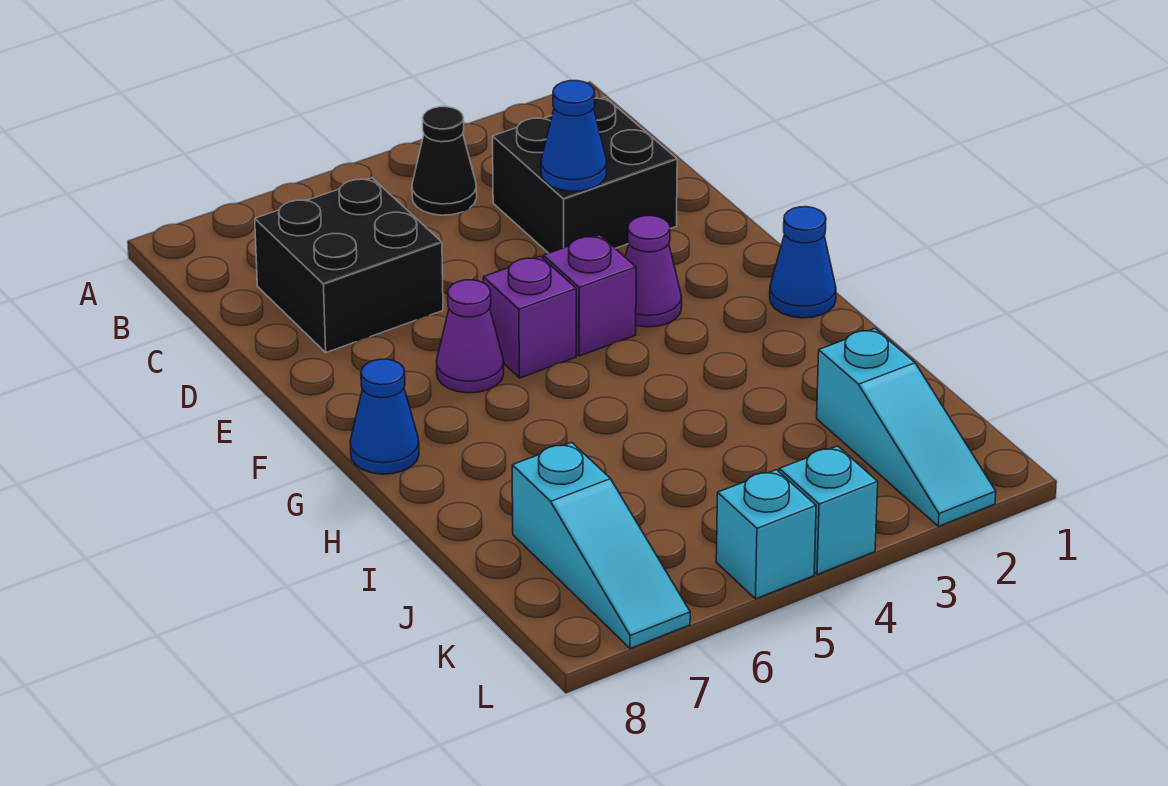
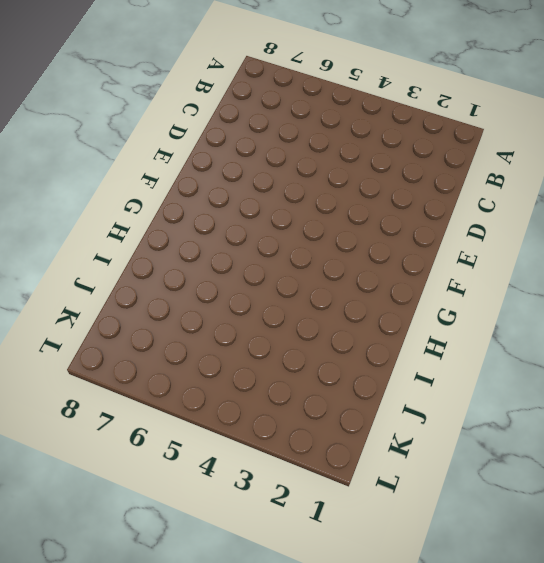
none -> black 1x1 cone [412,107,477,215]
none -> black 2x2 brick [493,97,677,253]
none -> black 2x2 brick [255,178,443,352]

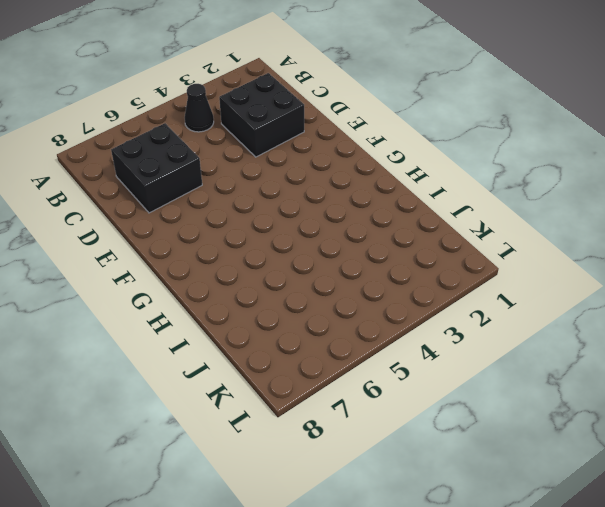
none -> purple 1x1 cone [625,216,682,327]
none -> purple 1x1 brick [543,235,636,356]
none -> purple 1x1 brick [483,256,576,378]

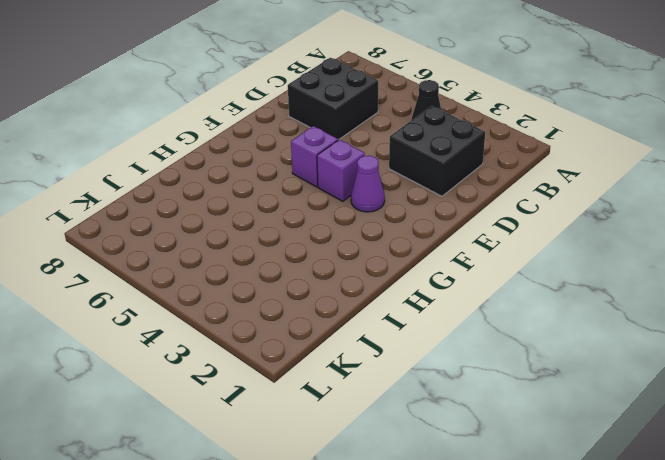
none -> purple 1x1 cone [437,280,504,393]
none -> blue 1x1 cone [770,207,836,318]
none -> blue 1x1 cone [350,359,419,474]

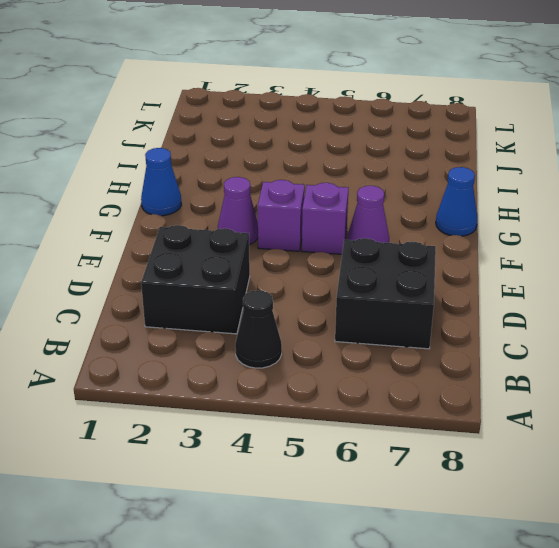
none -> cyan 1x3 slope [817,329,996,526]
none -> cyan 1x3 slope [512,442,690,649]
none -> cyan 1x1 brick [779,446,878,574]

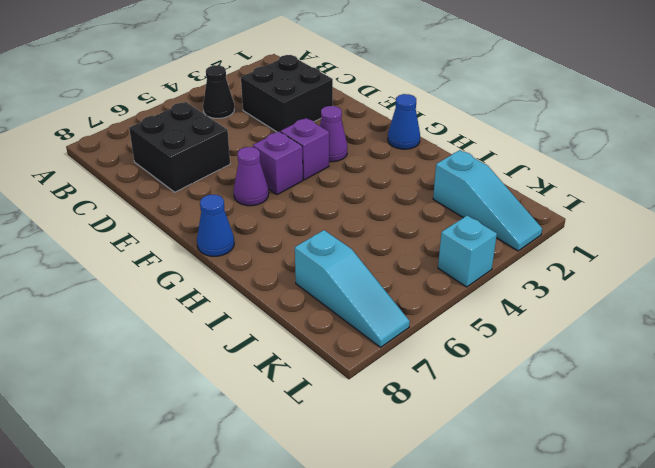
none -> cyan 1x1 brick [716,470,816,599]
none -> blue 1x1 cone [541,81,607,191]

